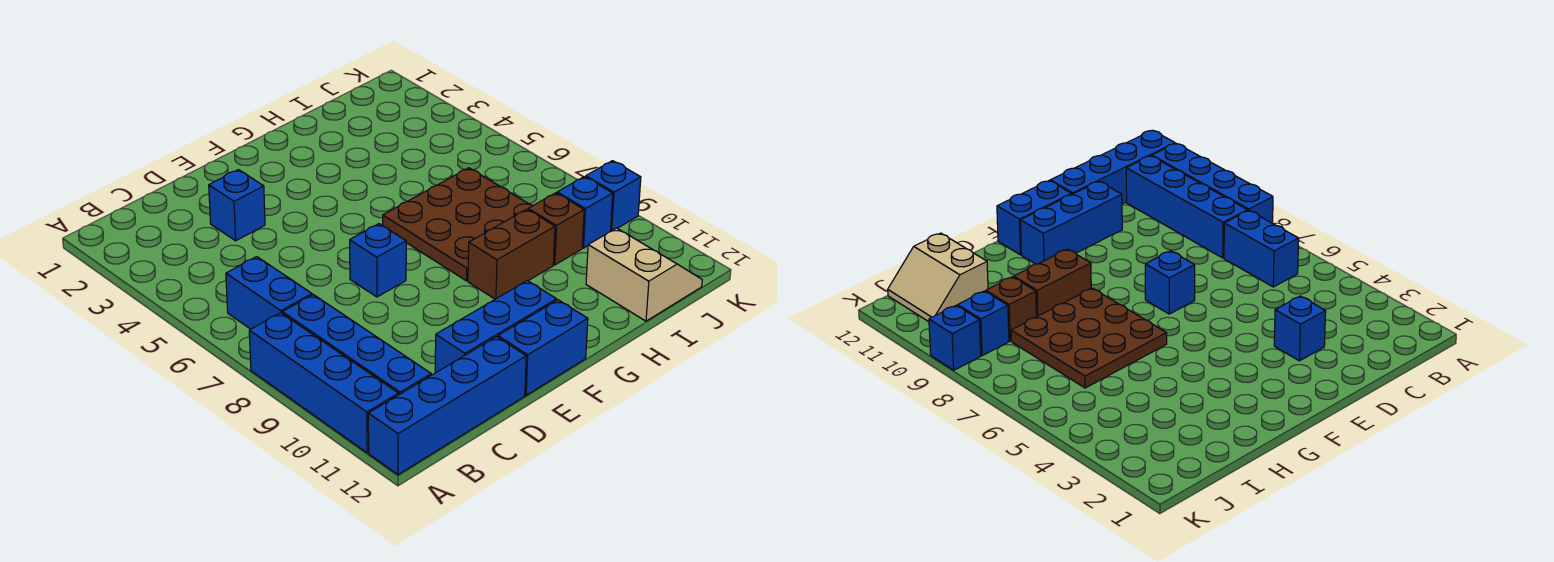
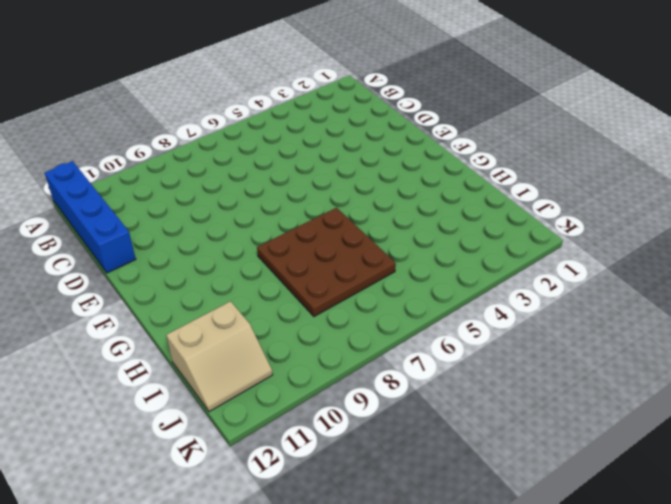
none -> blue 1x4 brick [249,313,399,453]
none -> blue 1x2 brick [226,257,312,329]
none -> blue 1x4 brick [282,295,431,394]

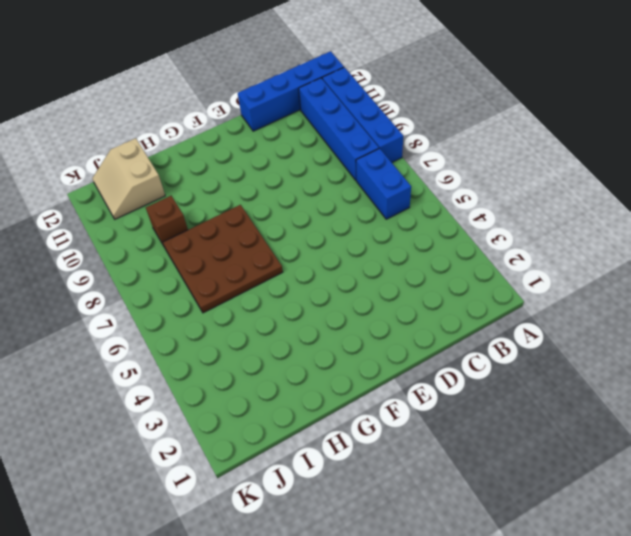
none -> blue 1x1 brick [209,170,265,241]
none -> blue 1x3 brick [435,281,557,373]
none -> blue 1x1 brick [350,224,406,297]

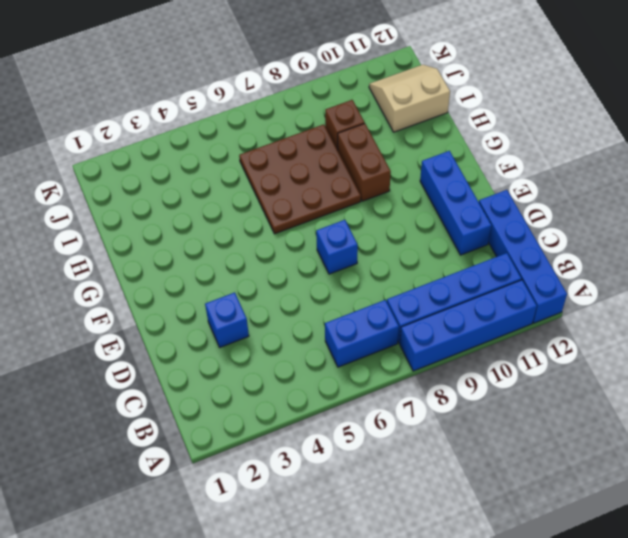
none -> blue 1x2 brick [498,300,588,395]
none -> blue 1x1 brick [557,177,613,248]
none -> blue 1x1 brick [586,161,641,231]

